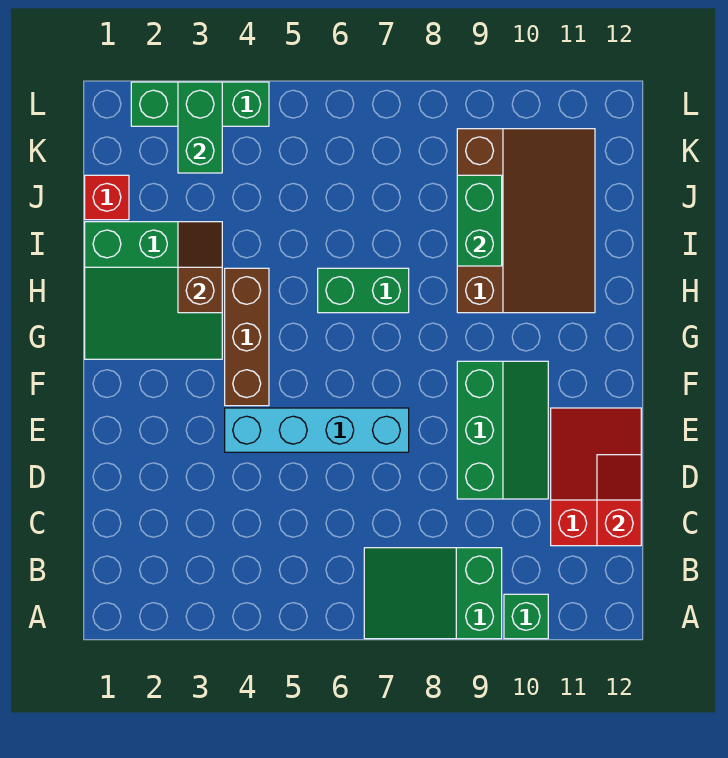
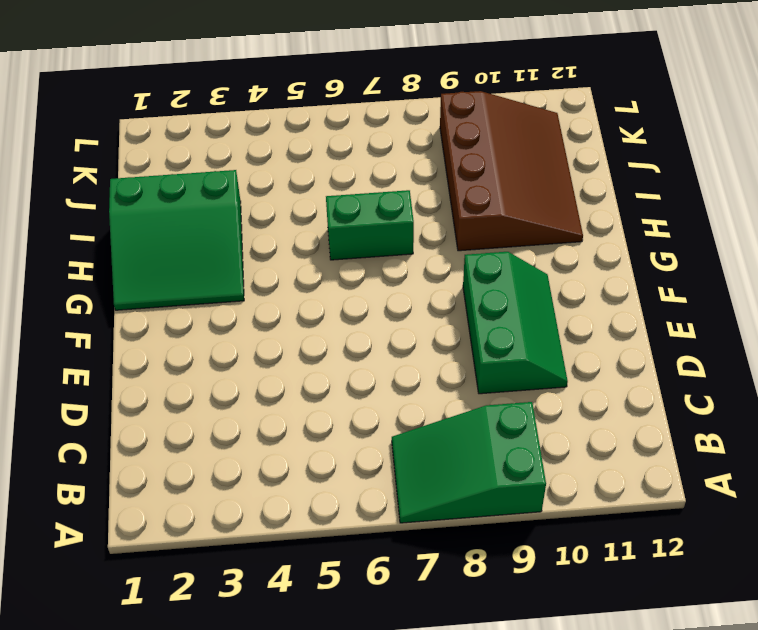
none -> green 1x1 brick [504,594,548,639]
none -> red 2x3 slope [551,408,641,546]
none -> cyan 1x4 brick [225,408,409,452]

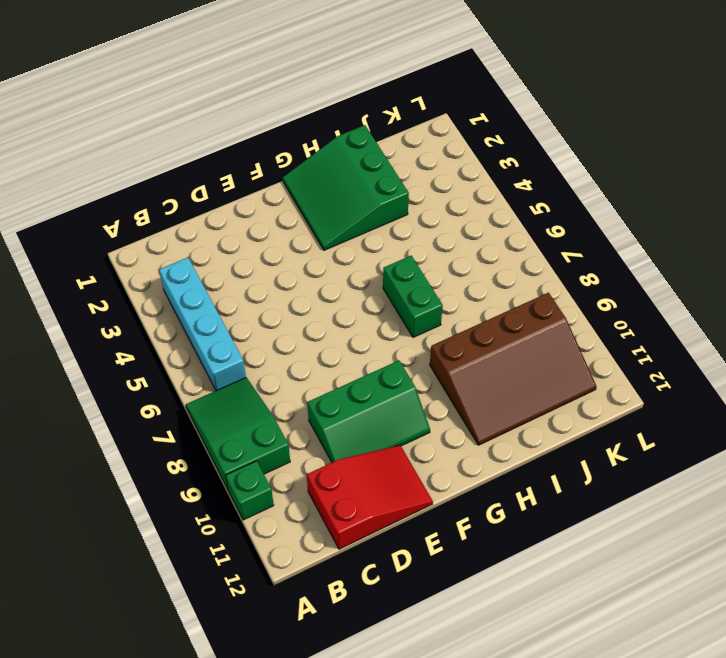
cyan 1x4 brick [159,258,246,390] -> cyan 1x4 brick moved to [225,408,409,452]
none -> brown 1x3 brick [225,268,269,406]
none -> red 1x1 brick [85,175,129,220]
none -> green 1x3 brick [131,82,269,126]

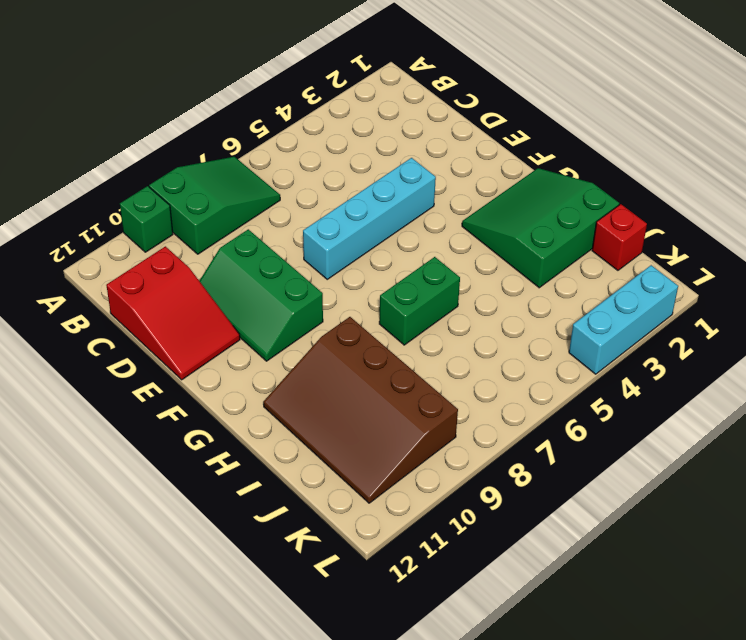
cyan 1x3 brick [569,265,678,374] -> green 1x3 brick [131,82,269,126]
none -> brown 1x3 brick [225,268,269,406]
none -> red 1x2 slope [597,455,641,546]
none -> brown 1x2 slope [178,222,222,313]

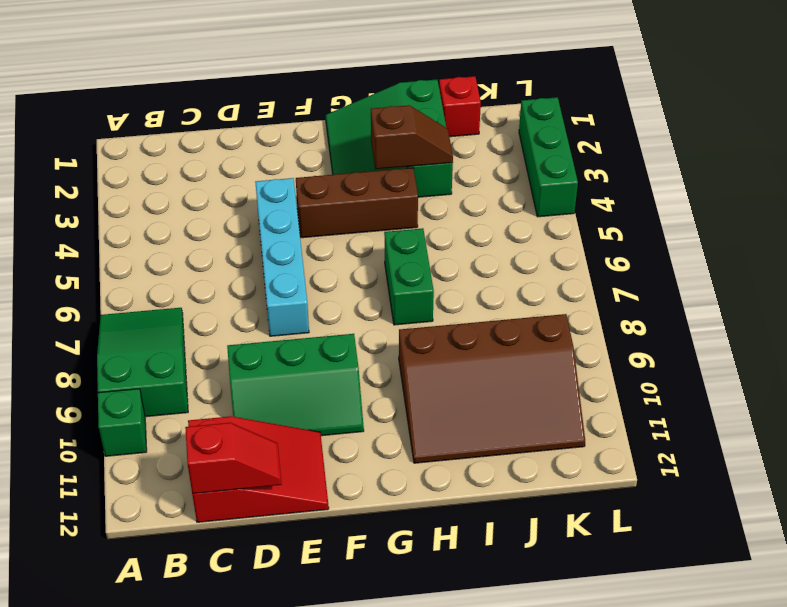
none -> green 1x2 brick [457,175,502,266]
none -> green 1x2 brick [178,82,222,173]

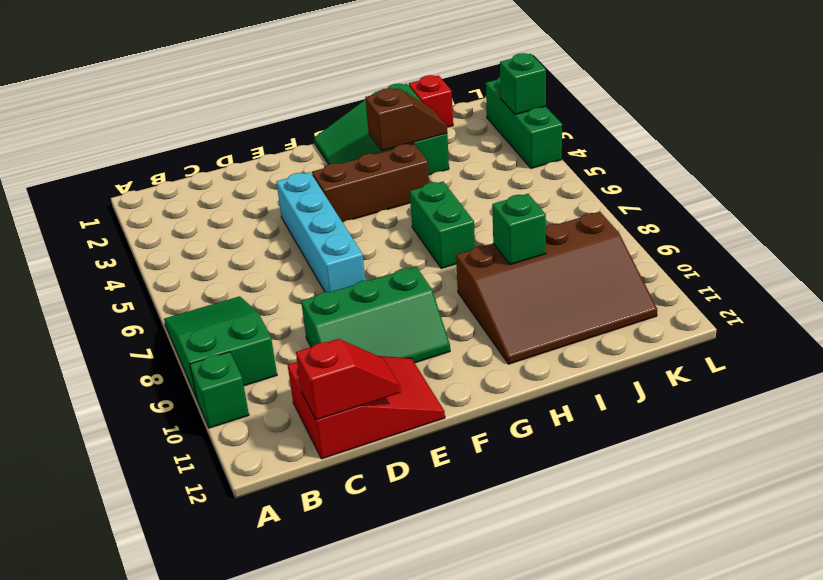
green 1x1 brick [492,194,546,265] -> green 1x2 brick [457,175,502,266]
green 1x1 brick [500,53,546,115] -> green 1x2 brick [178,82,222,173]

